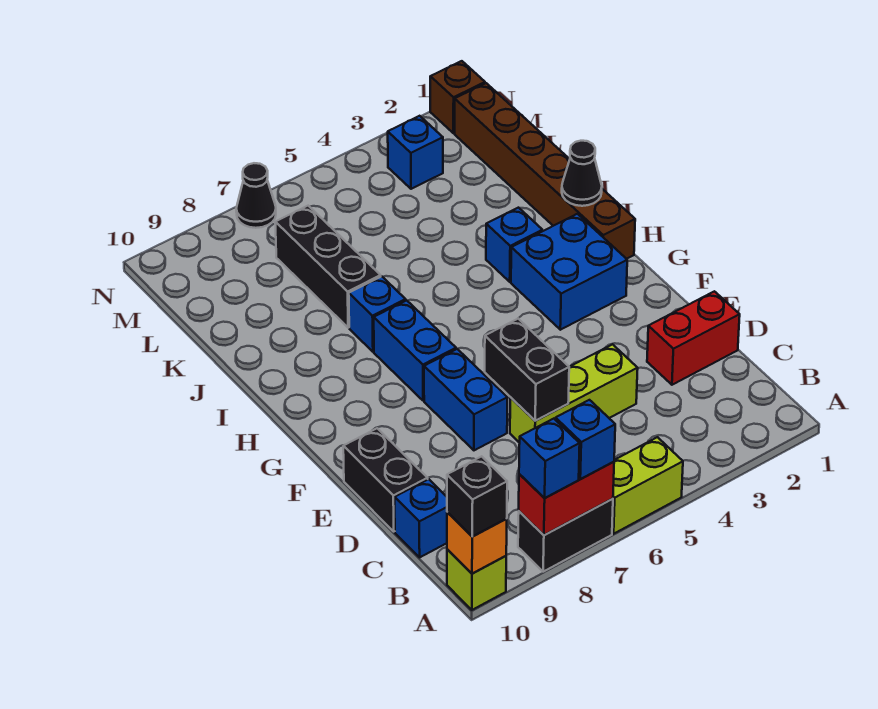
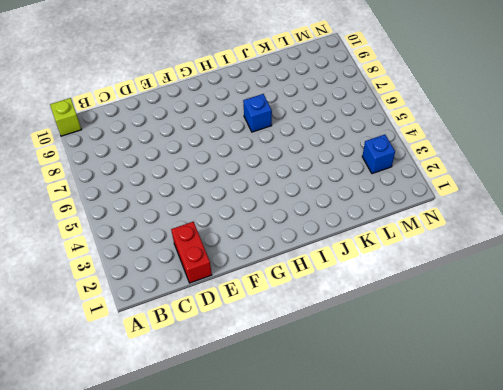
none -> lime 1x2 brick [612,437,683,534]
none -> black 1x2 brick [518,499,613,572]
none -> blue 1x1 brick [395,479,447,557]

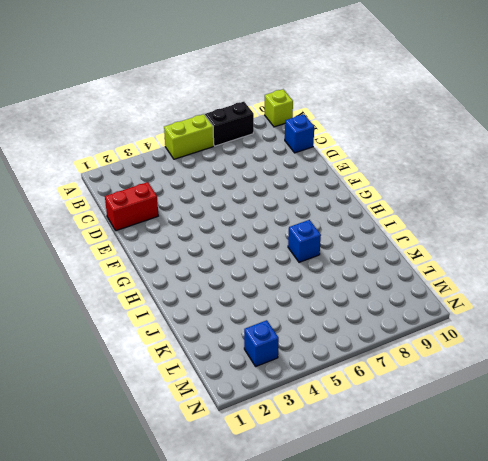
none -> lime 1x3 brick [510,344,638,443]
none -> black 1x2 brick [343,428,428,531]
none -> blue 1x2 brick [424,349,508,450]

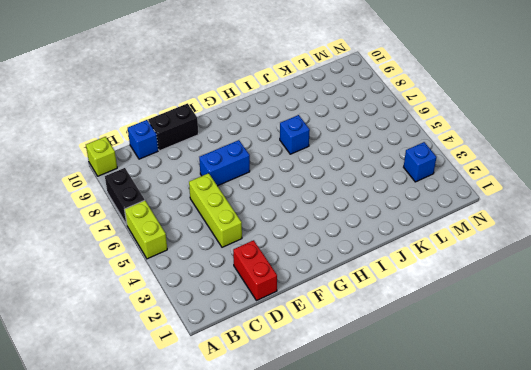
none -> blue 2x2 brick [511,214,627,330]
none -> blue 1x2 brick [374,300,456,401]
none -> brown 1x6 brick [455,83,635,259]

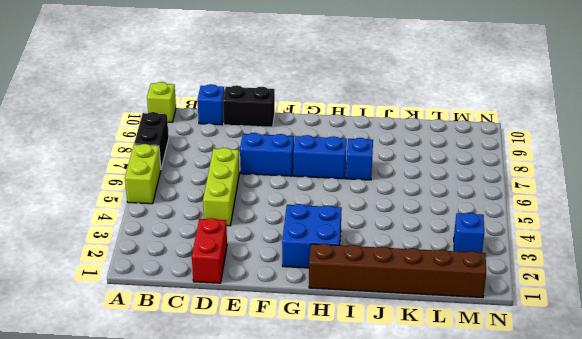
none -> blue 1x1 brick [486,208,542,282]
none -> black 1x3 brick [275,206,381,328]
none -> brown 1x1 brick [430,61,485,133]

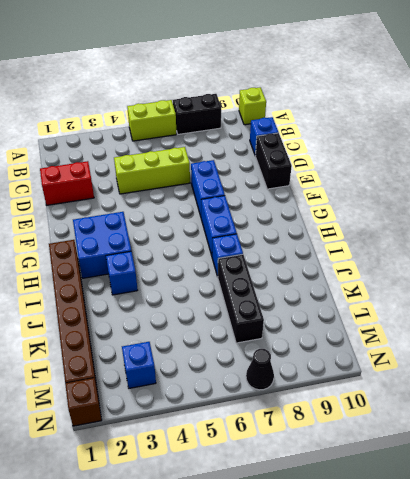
none -> red 1x2 brick [519,462,614,535]
none -> orange 1x1 brick [447,512,507,574]
none -> black 1x2 brick [485,319,569,421]

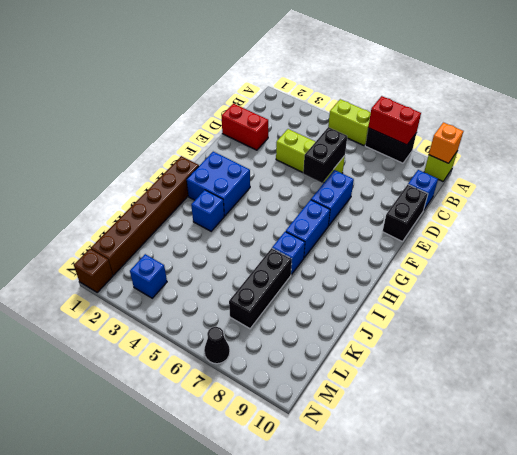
none -> black 1x1 cone [562,141,602,206]
none -> blue 1x1 brick [556,400,615,479]
none -> blue 1x1 brick [519,419,580,498]

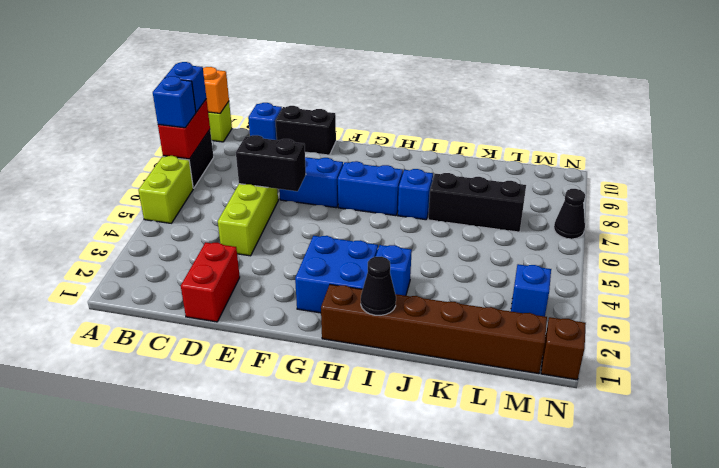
none -> black 1x1 brick [447,456,507,537]

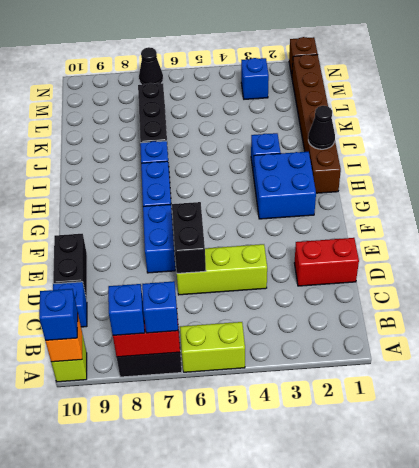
blue 1x1 brick [39,289,78,340] -> black 1x1 brick [447,456,507,537]

